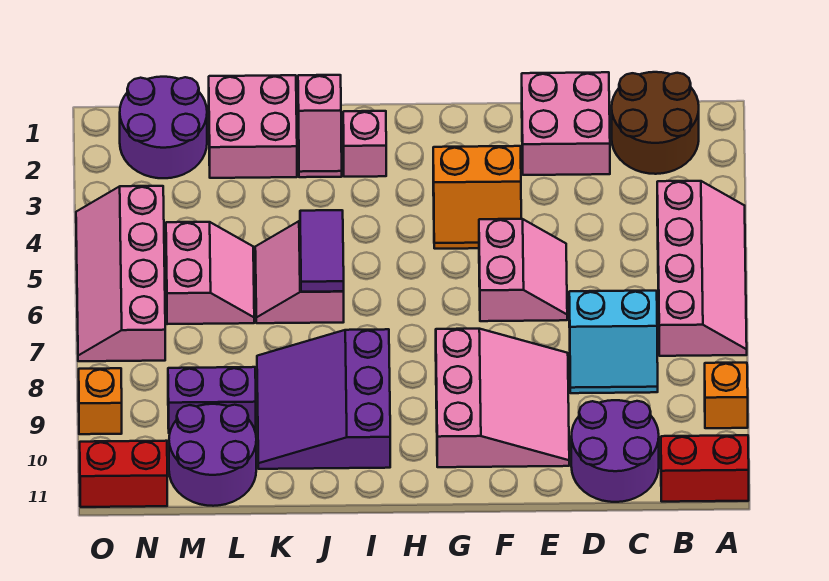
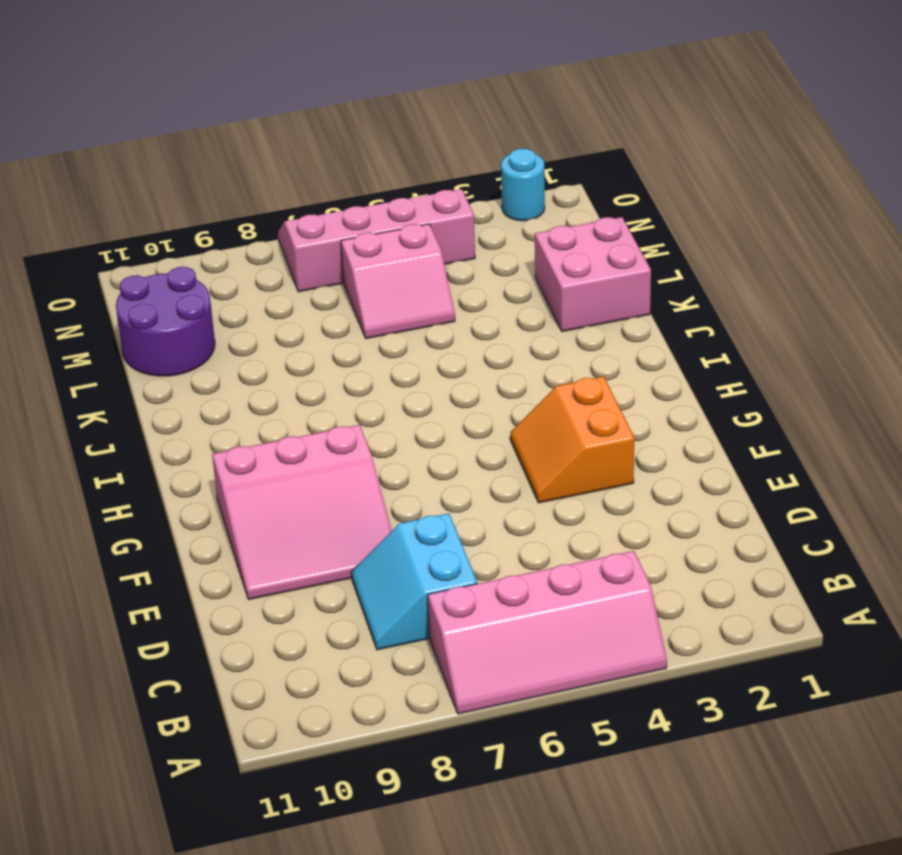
cyan 1x1 round brick [501,149,545,221] -> none
none -> orange 1x1 brick [705,363,748,428]
none -> red 1x2 brick [661,435,749,502]
none -> brown 2x2 round brick [612,72,699,174]

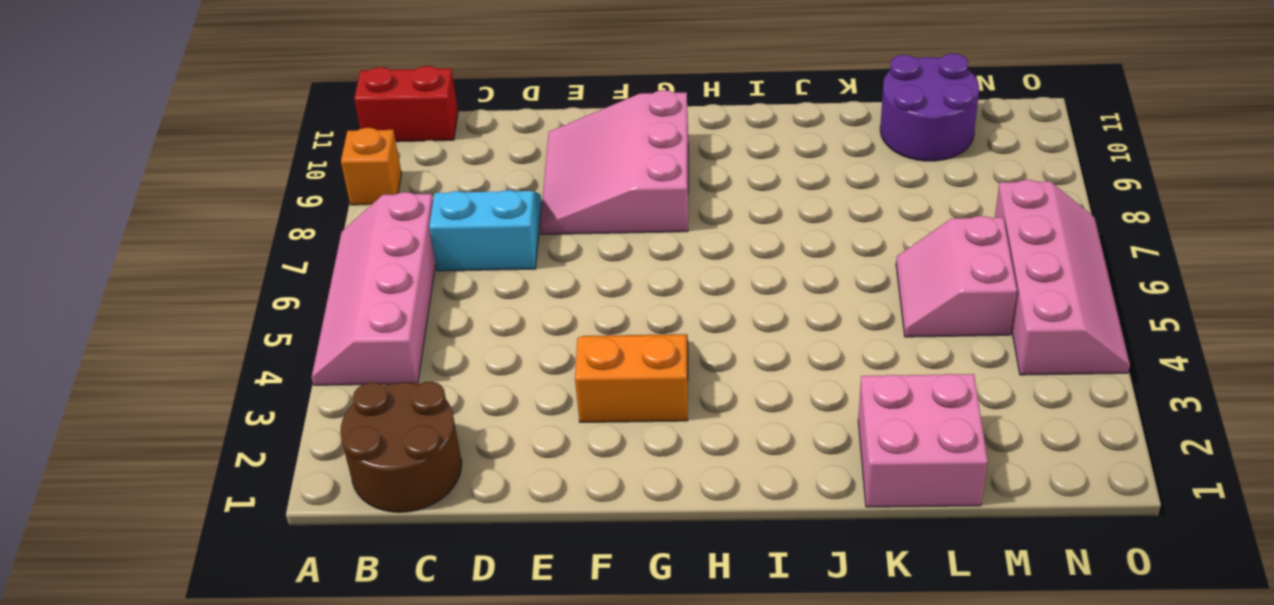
none -> purple 2x2 round brick [571,400,659,502]
none -> pink 2x2 brick [522,72,610,175]
none -> pink 2x2 slope [479,219,567,321]

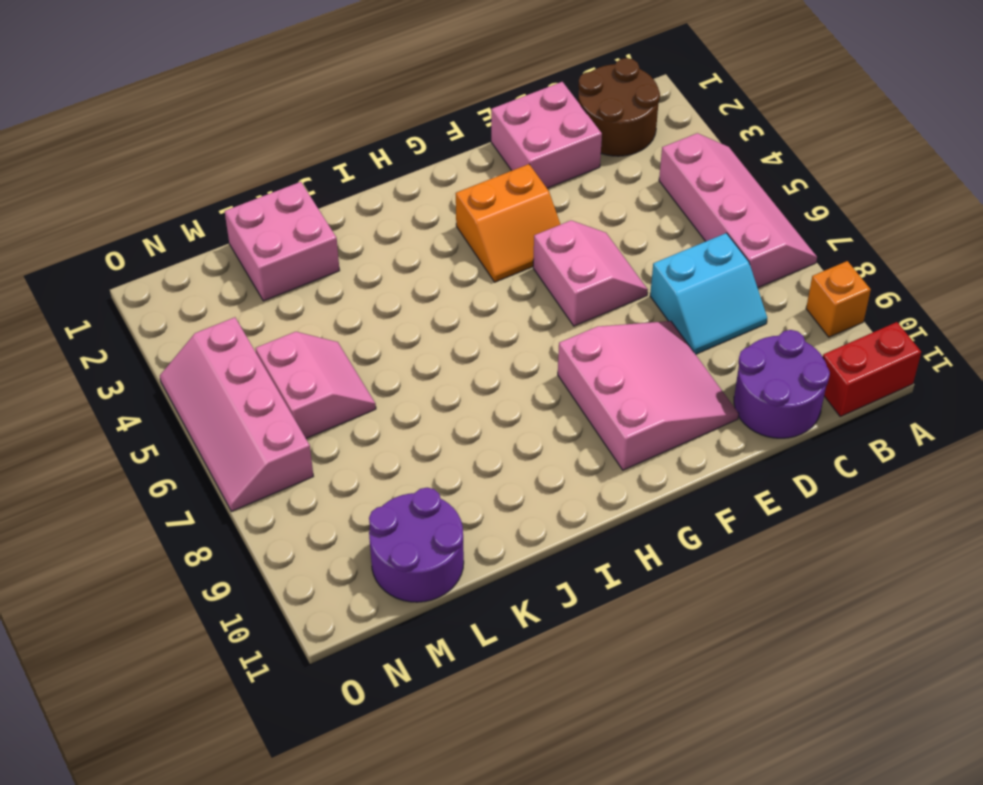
none -> pink 1x1 brick [343,111,386,177]
none -> purple 3x3 slope [257,329,390,469]
none -> pink 1x2 slope [298,75,342,177]

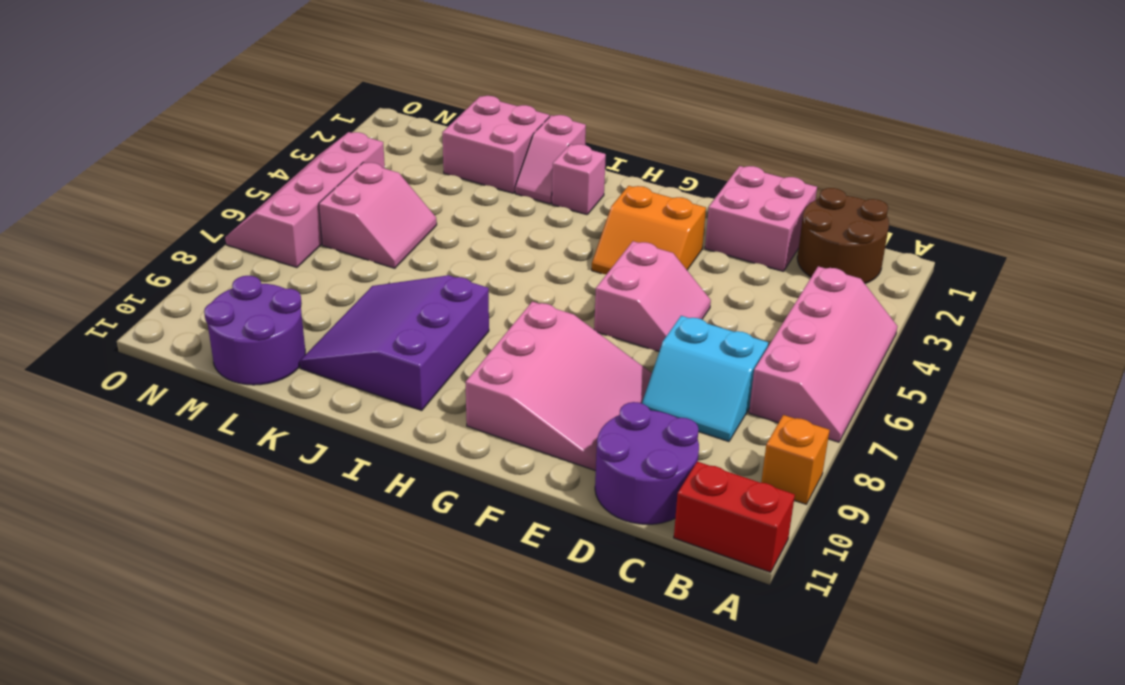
none -> pink 2x2 slope [255,221,344,323]
none -> purple 1x2 brick [168,367,256,433]
none -> purple 2x2 round brick [120,77,207,178]

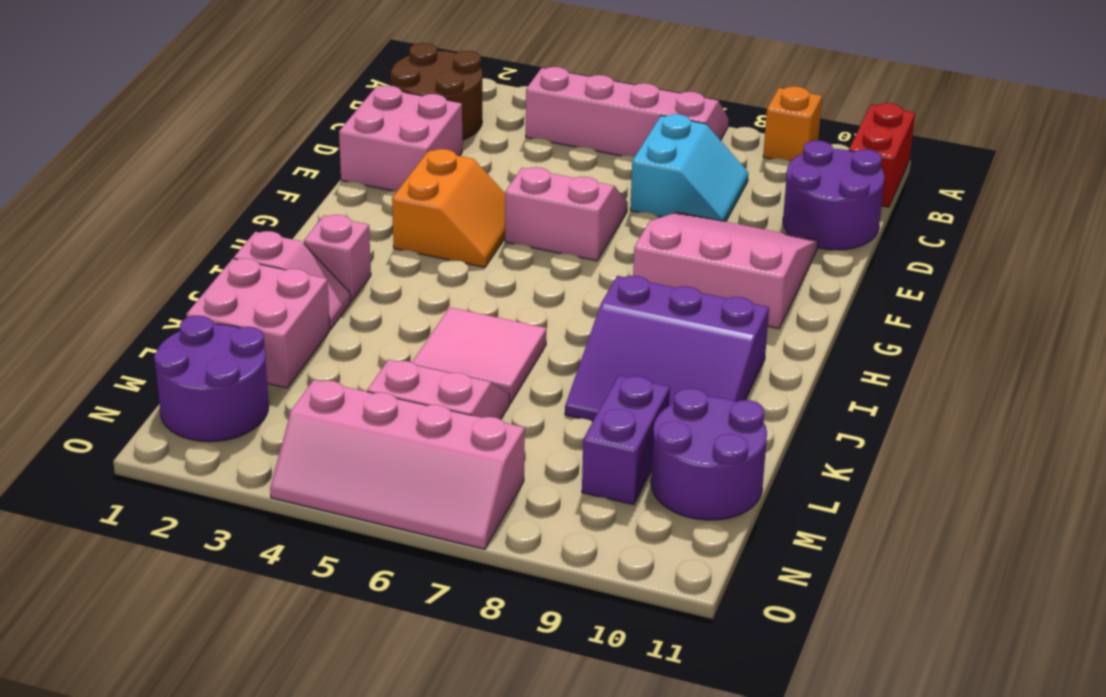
pink 2x2 tile [412,307,546,403] -> pink 2x2 slope [255,221,344,323]
none -> red 1x2 brick [80,441,167,507]
none -> orange 1x1 brick [79,368,122,434]
none -> purple 1x2 tile [300,210,344,292]

